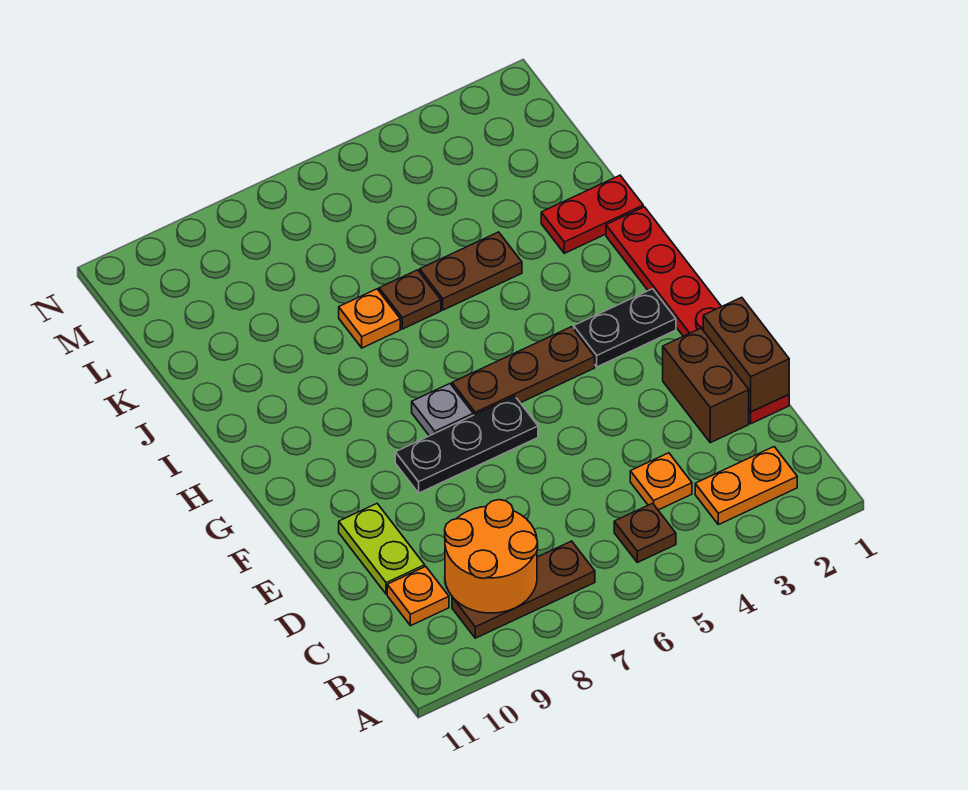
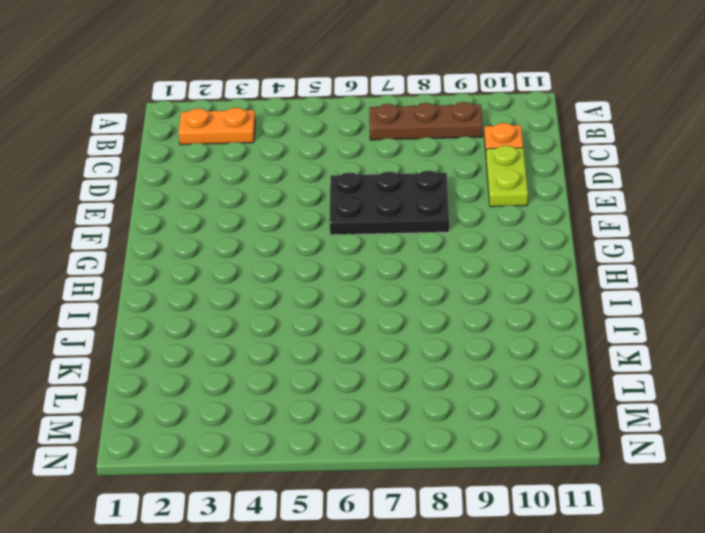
black 2x3 plate [329,171,449,235] -> black 1x3 plate [395,396,538,493]
none -> brown 1x1 plate [614,503,676,562]
none -> orange 1x1 plate [630,453,692,510]
none -> red 1x6 plate [606,207,789,424]

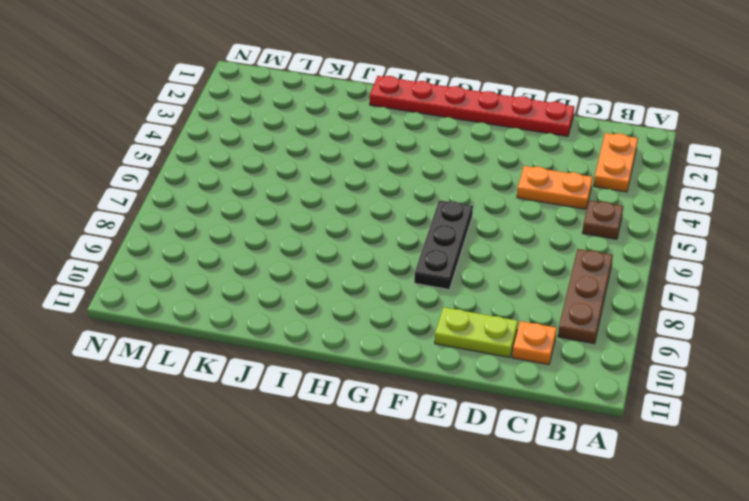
orange 1x2 plate [517,166,593,209] -> orange 1x1 plate [630,453,692,510]
none -> brown 1x2 brick [663,328,749,443]
none -> black 1x2 plate [574,289,676,367]
none -> brown 1x3 plate [452,327,595,415]

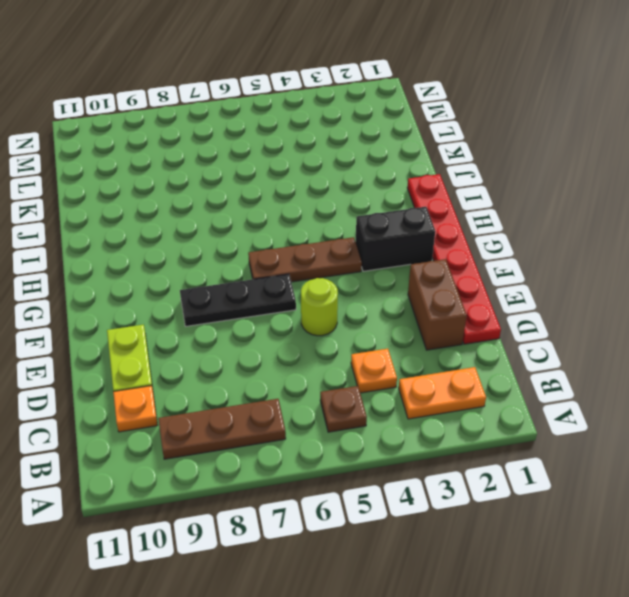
lime 1x1 round brick [301,278,338,336] -> none
black 1x2 brick [356,207,435,271] -> black 1x2 plate [574,289,676,367]
none -> grey 1x1 plate [412,384,473,436]
none -> red 1x2 plate [541,175,643,253]
none -> brown 1x2 plate [420,232,522,310]

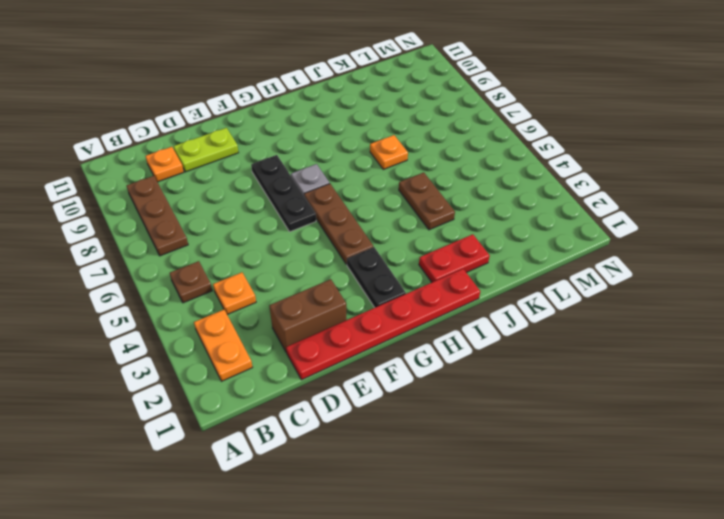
red 1x2 plate [419,234,490,282] -> red 1x2 plate turned to [541,175,643,253]
none -> brown 1x1 plate [379,270,441,329]
none -> orange 2x2 round brick [445,500,538,613]
none -> brown 1x2 brick [703,297,789,412]

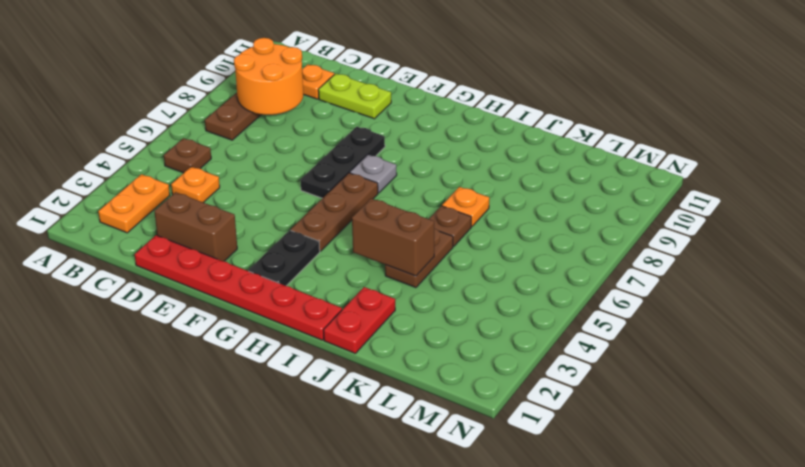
brown 1x2 brick [352,198,434,276] -> brown 1x2 brick moved to [703,297,789,412]

